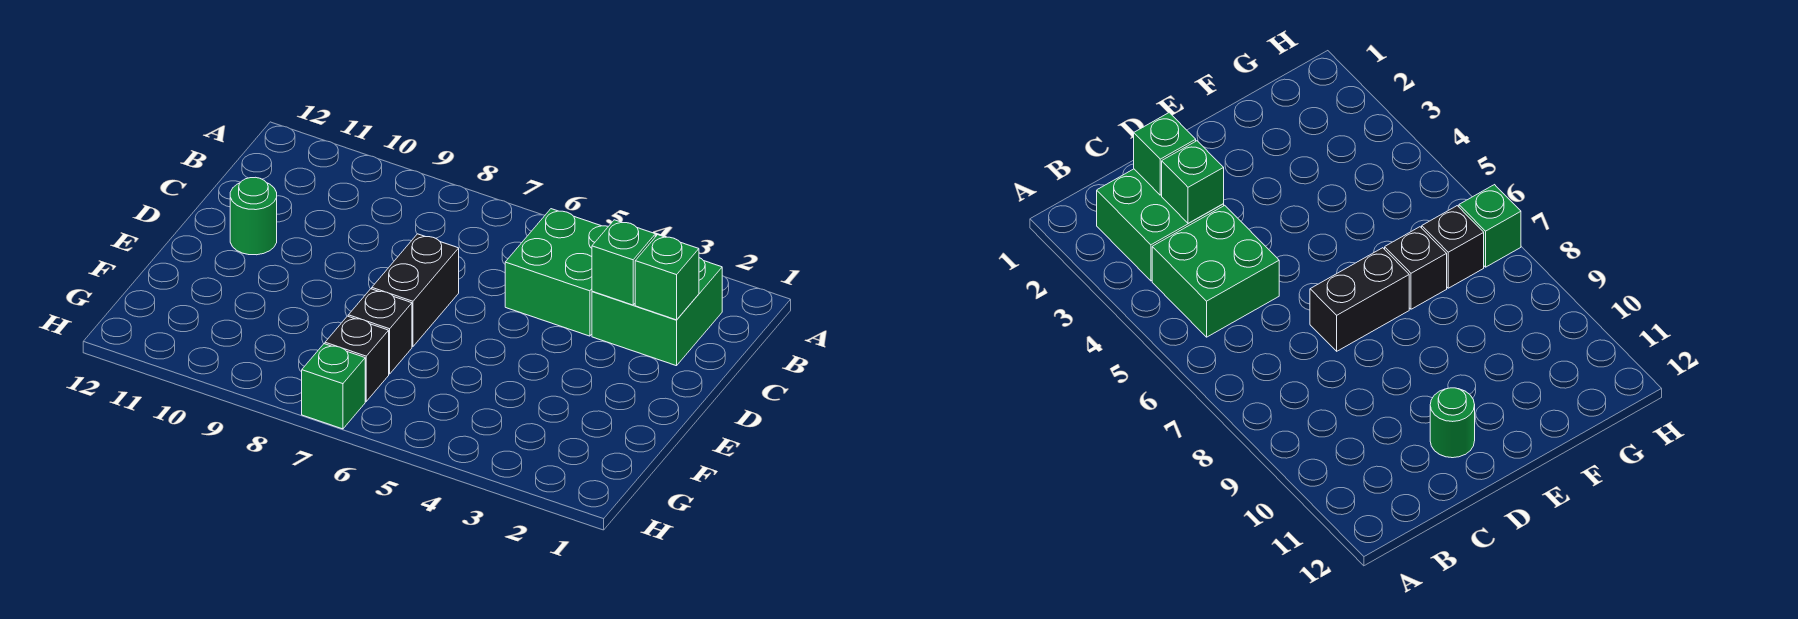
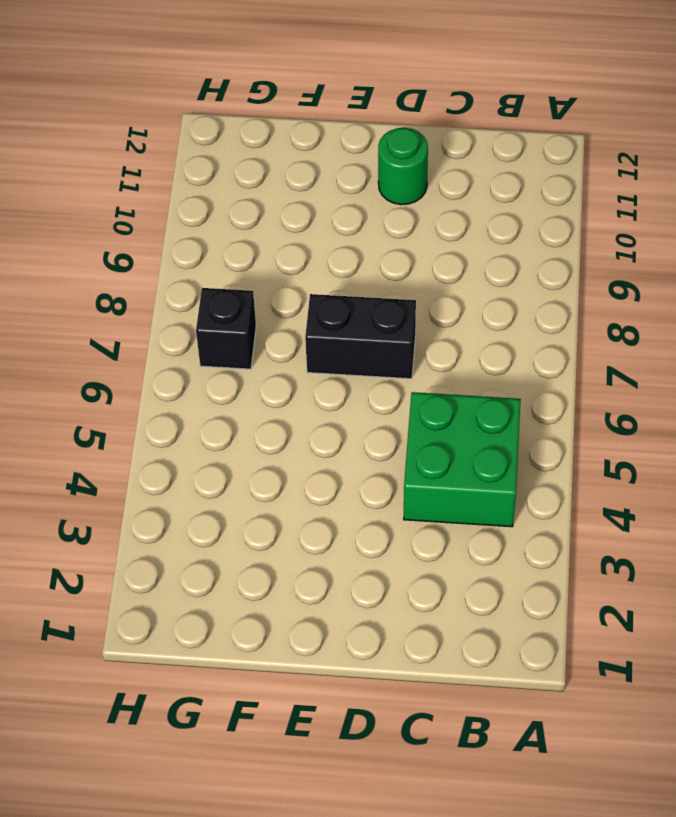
none -> green 2x2 brick [592,258,722,366]
none -> black 1x1 brick [348,289,412,374]

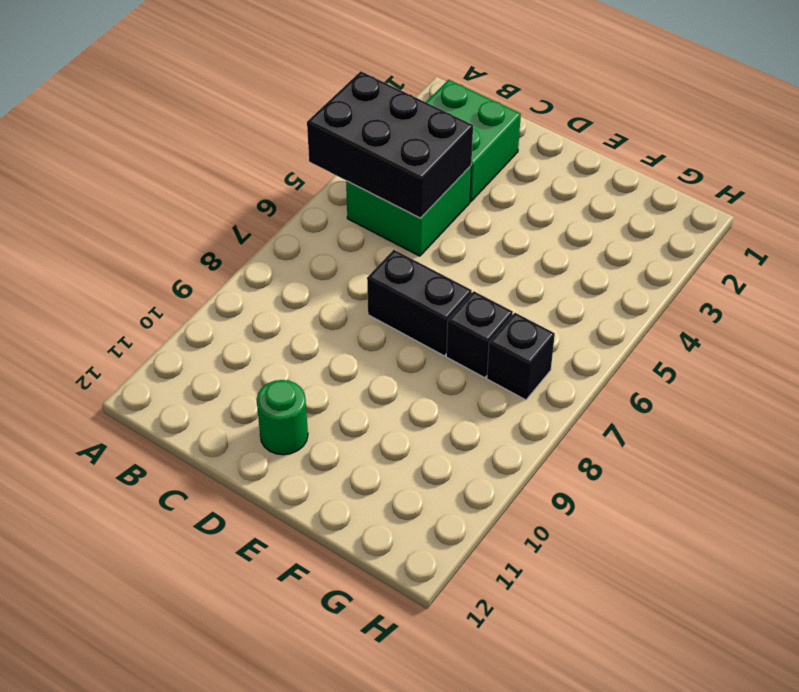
black 2x3 brick [307,71,473,218] -> none
none -> green 1x1 brick [302,344,365,429]
none -> green 1x1 brick [635,235,699,320]

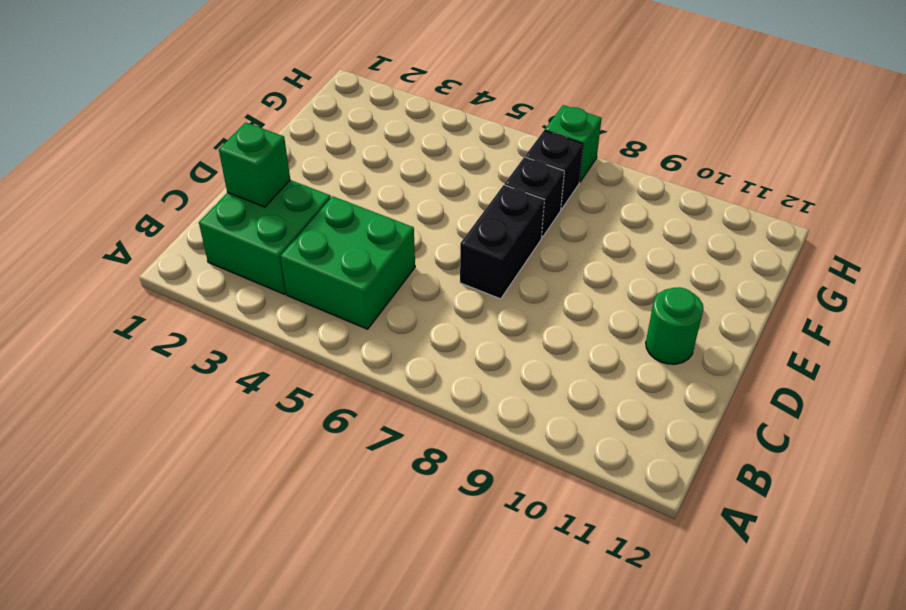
none -> green 1x1 brick [592,220,655,305]

